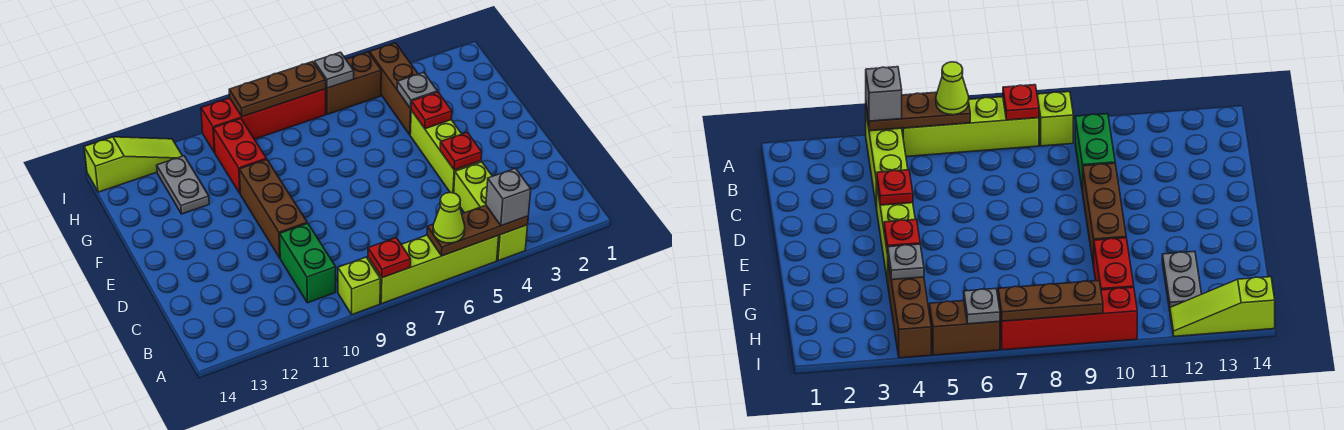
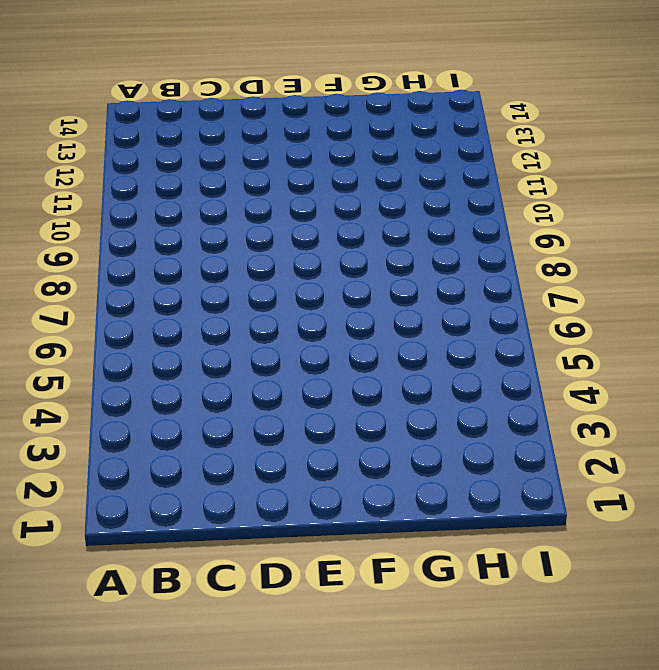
none -> lime 1x3 brick [454,162,528,261]
none -> lime 1x4 brick [368,235,499,304]
none -> lime 1x1 brick [338,257,381,315]

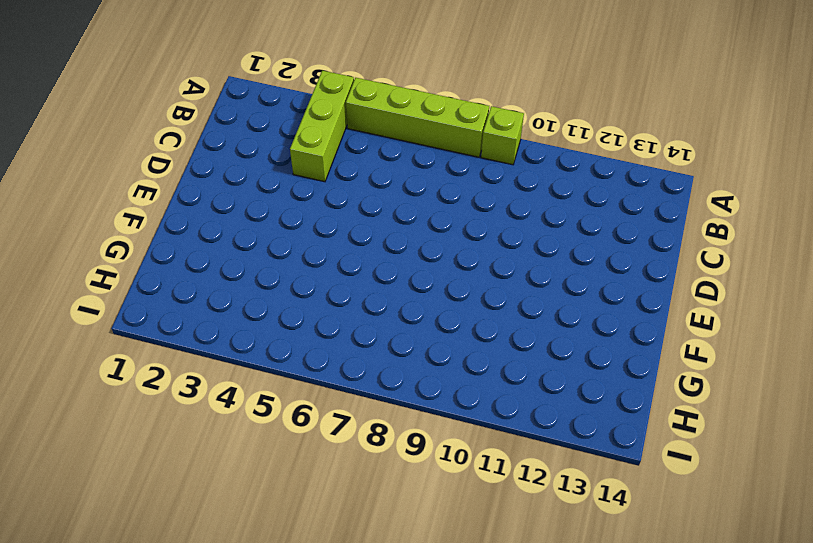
none -> green 1x2 brick [280,223,336,303]
none -> lime 1x3 brick [410,110,481,193]
none -> brown 1x3 brick [239,160,307,258]

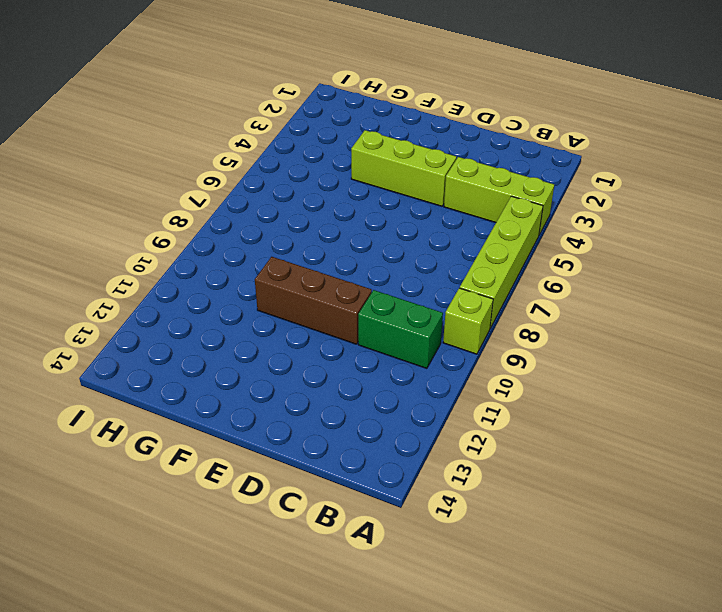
none -> brown 1x3 brick [370,43,418,135]
none -> red 1x2 brick [214,119,267,193]
none -> grey 1x2 plate [157,156,209,214]

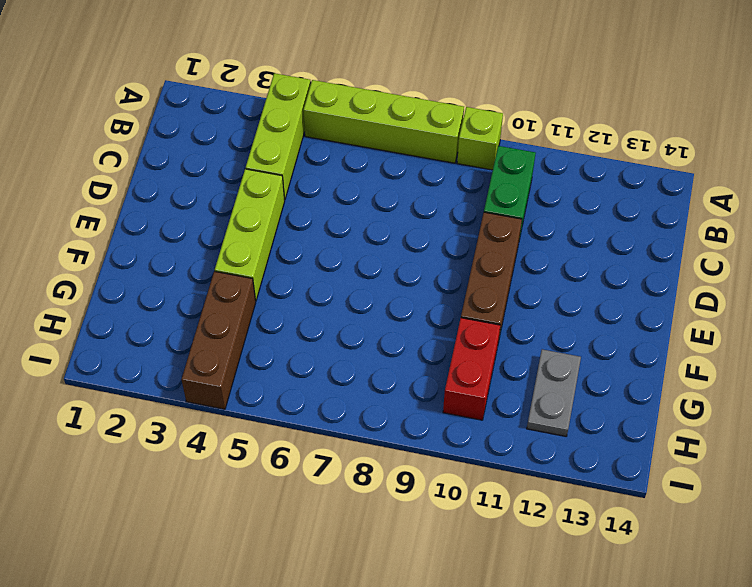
none -> brown 1x2 brick [326,52,381,114]
none -> red 1x4 brick [201,89,326,153]
none -> lime 1x3 slope [84,137,182,192]

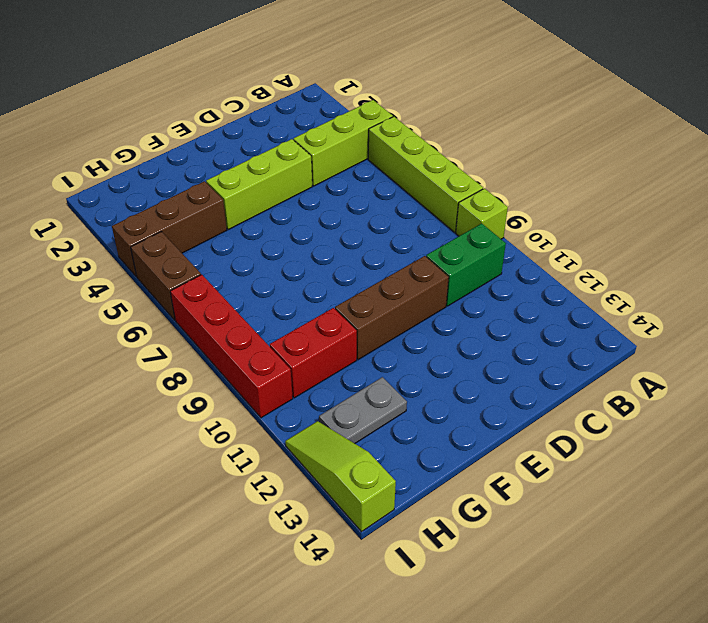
none -> brown 1x3 plate [427,205,528,256]
none -> red 1x1 plate [368,238,411,278]
none -> red 1x1 plate [440,132,482,170]

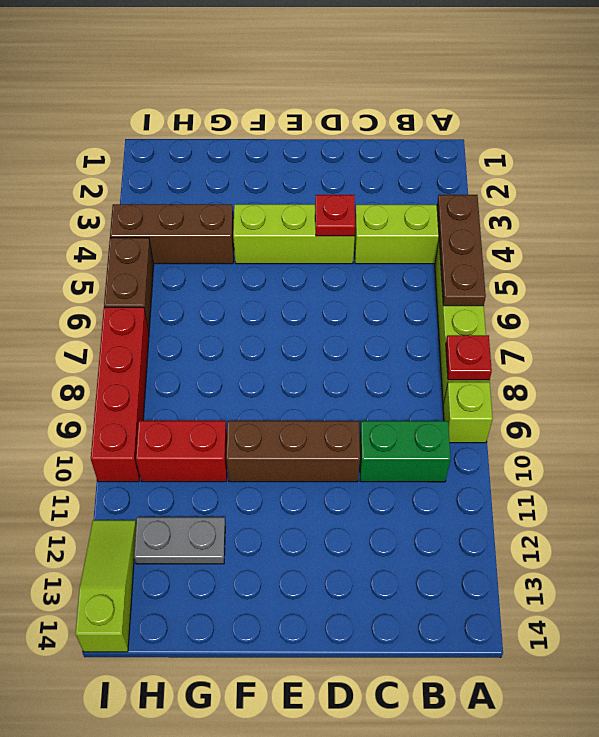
none -> red 1x1 plate [411,92,452,129]
none -> grey 1x1 plate [397,72,437,108]
none -> grey 1x1 plate [314,52,354,88]

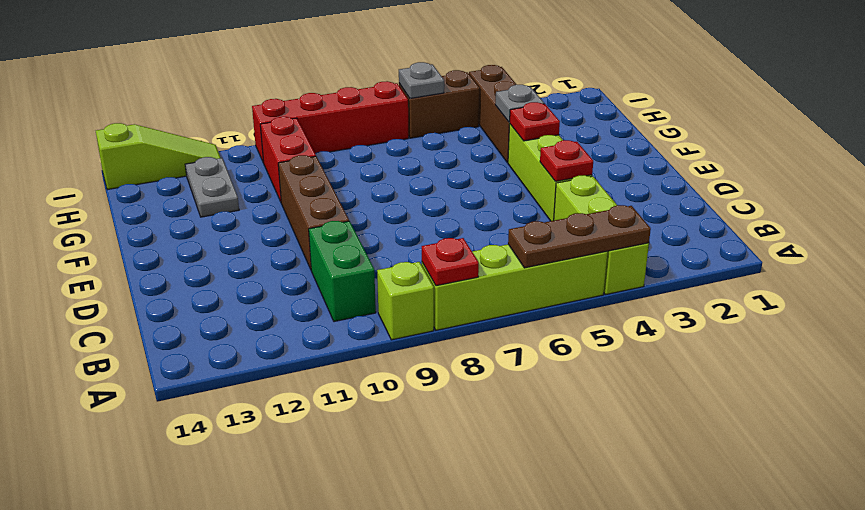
none -> brown 1x3 plate [229,62,326,117]
none -> grey 1x1 brick [486,168,531,226]
none -> lime 1x1 cone [433,193,465,243]

